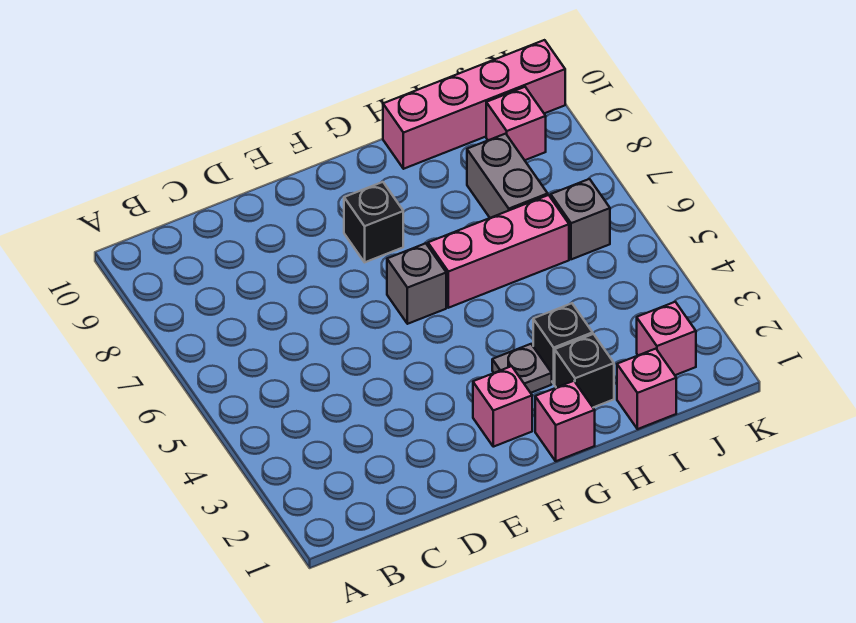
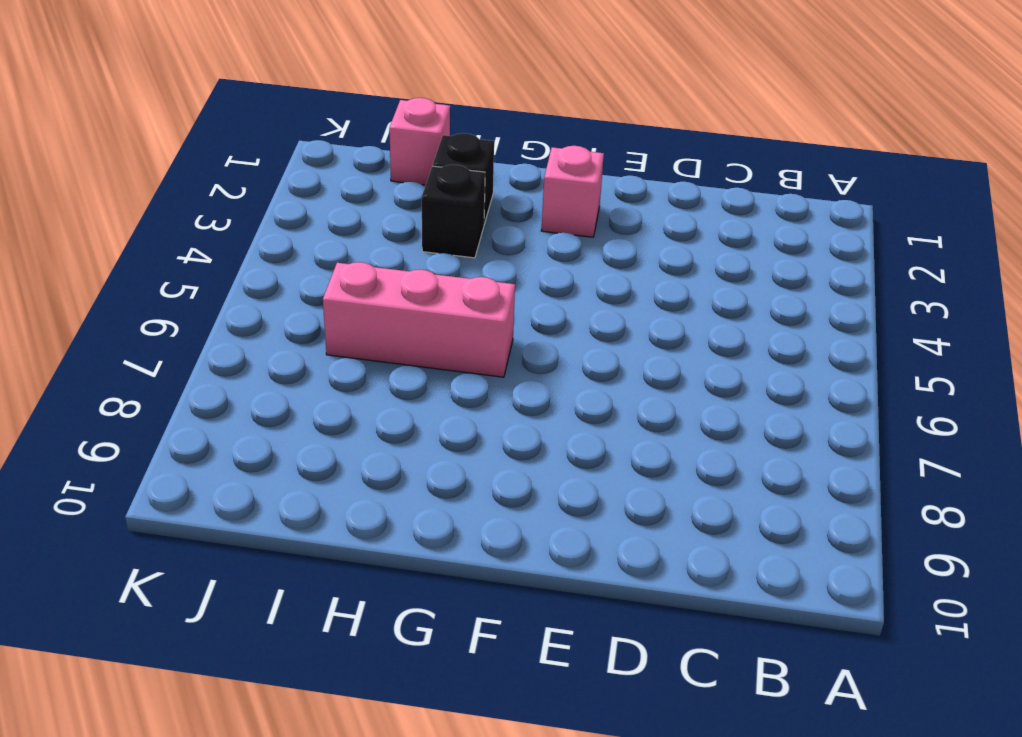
none -> grey 1x1 brick [387,243,446,324]
none -> black 1x1 brick [344,182,403,262]
none -> pink 1x1 brick [535,381,595,461]

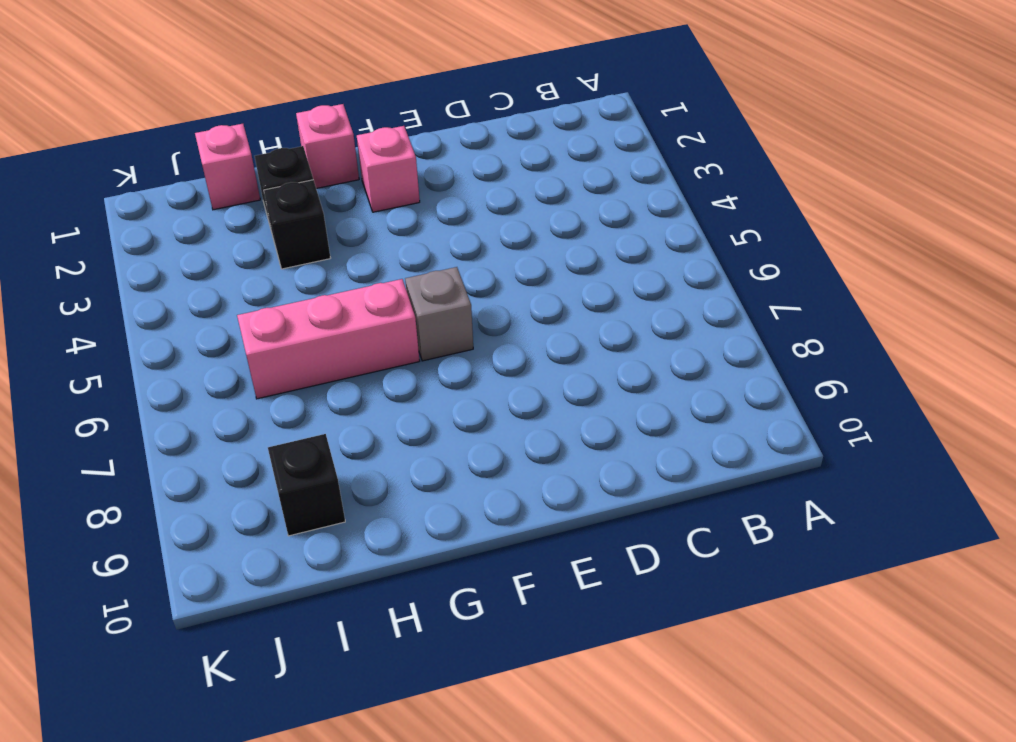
black 1x1 brick [268,434,345,536] -> black 1x1 brick moved to [344,182,403,262]
none -> grey 1x1 plate [492,344,552,393]
none -> pink 1x4 brick [383,40,565,169]
none -> grey 1x2 brick [467,134,548,218]

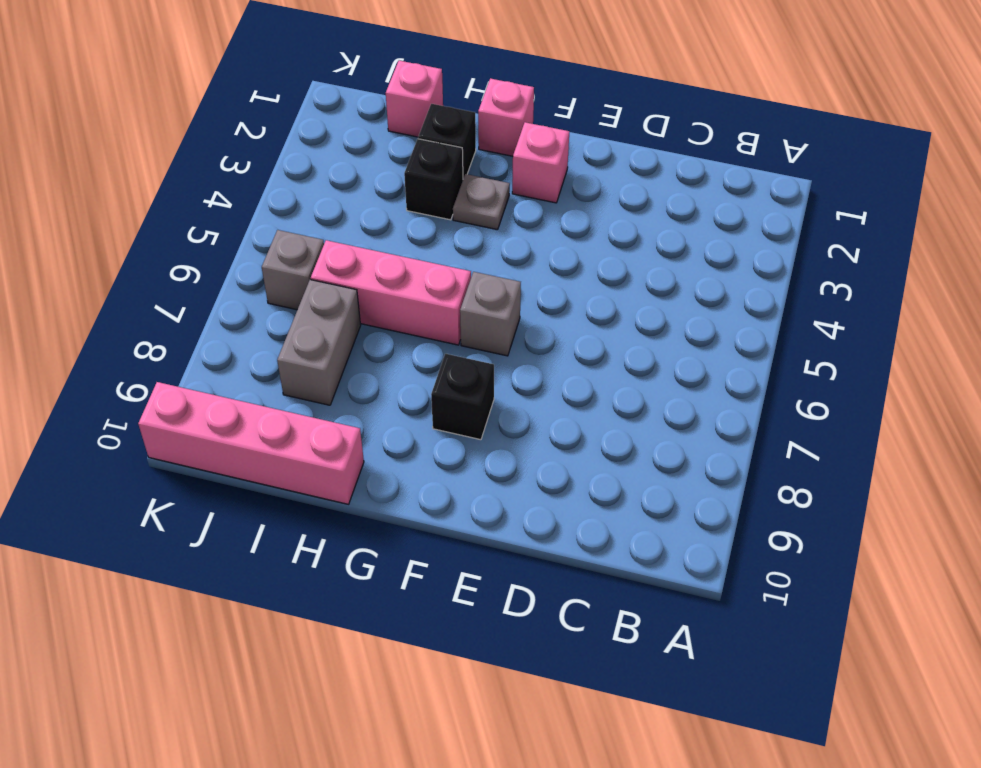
none -> pink 1x1 brick [637,302,696,375]
none -> pink 1x1 brick [486,87,546,160]

